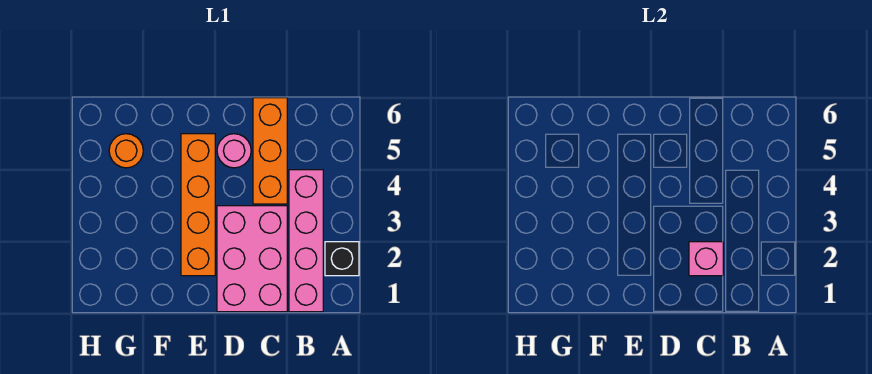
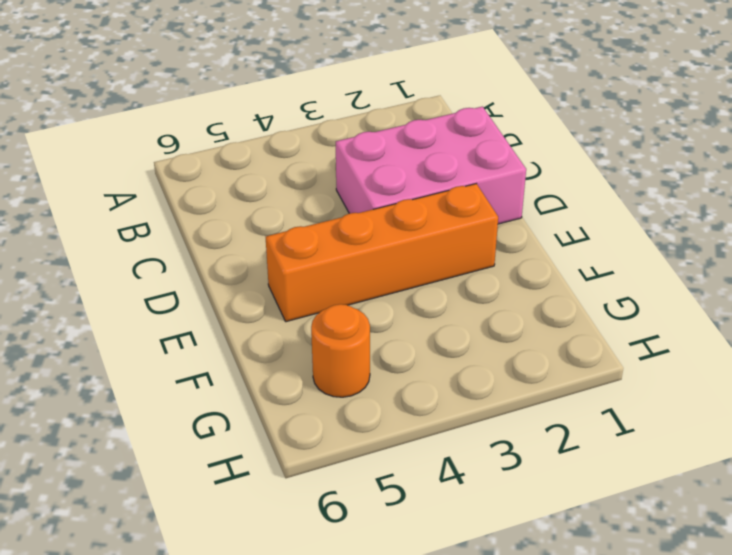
none -> black 1x1 brick [325,242,359,276]
none -> pink 1x4 brick [289,170,323,312]

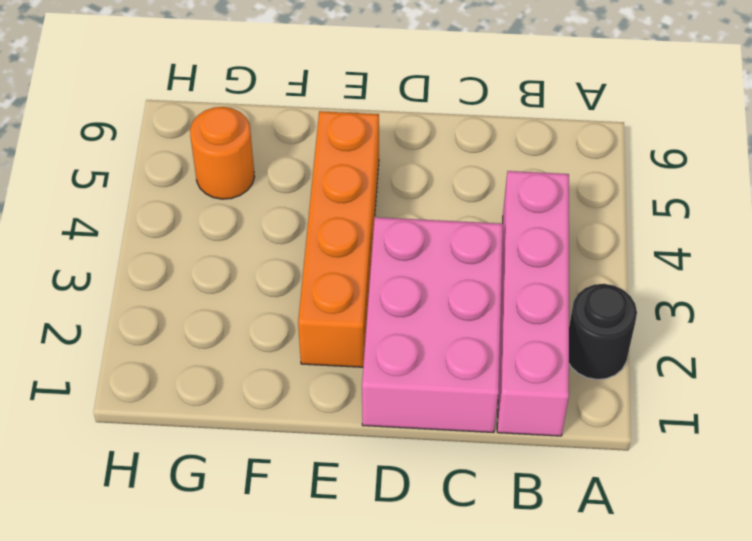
black 1x1 round brick [569,284,637,379] -> black 1x1 brick [325,242,359,276]
none -> orange 1x3 brick [253,98,287,204]
none -> pink 1x1 round brick [217,134,251,168]

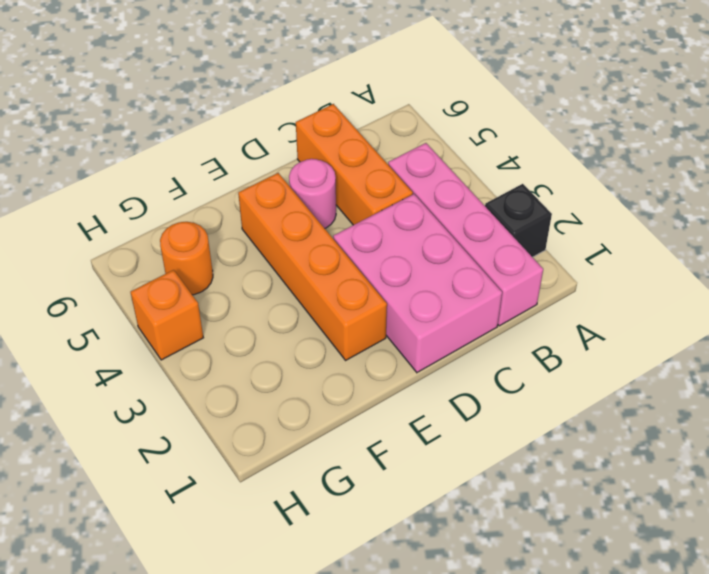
orange 1x1 brick [131,270,203,360] -> none
none -> pink 1x1 brick [689,242,723,276]

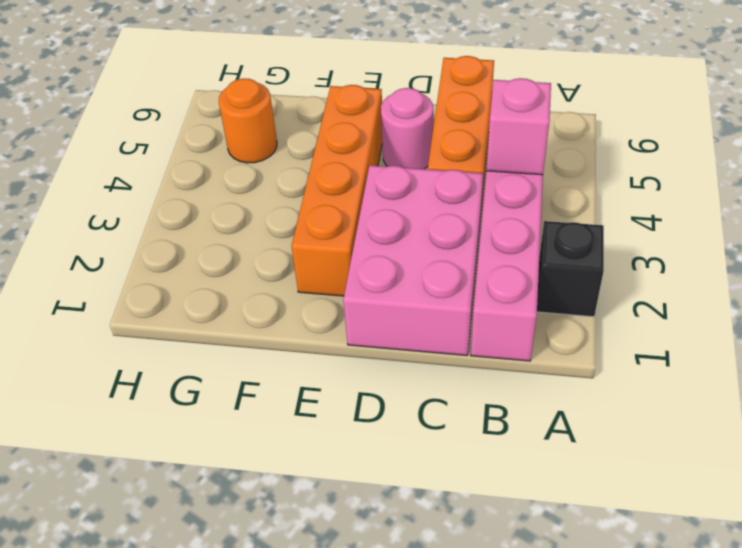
pink 1x1 brick [486,78,551,175] -> pink 1x1 brick moved to [689,242,723,276]

